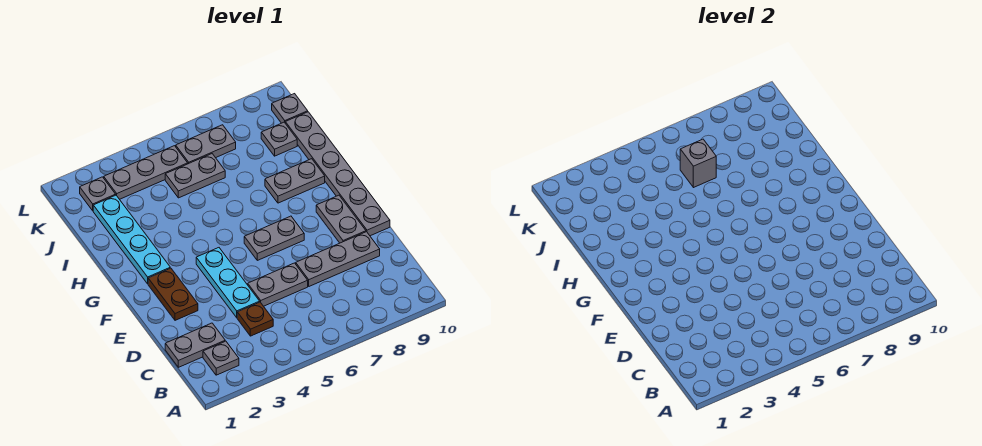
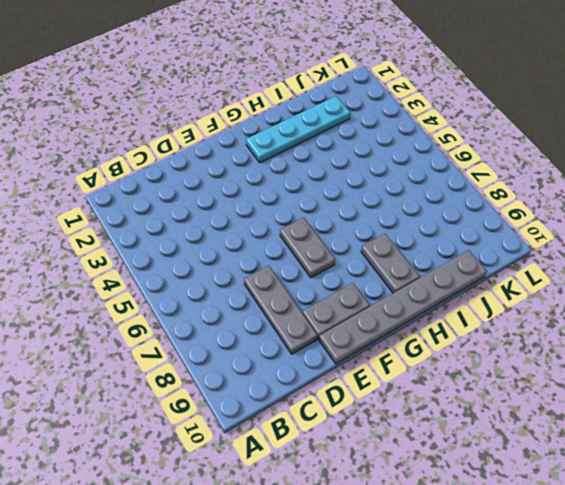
none -> grey 1x1 plate [203,341,239,375]
none -> grey 1x2 plate [165,323,225,367]
none -> brown 1x1 plate [237,302,273,336]

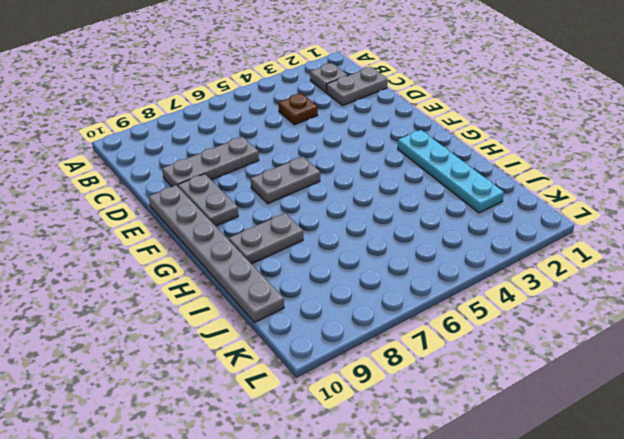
none -> cyan 1x3 plate [196,248,260,318]
none -> grey 1x2 plate [248,263,308,306]
none -> brown 1x2 plate [148,268,198,320]

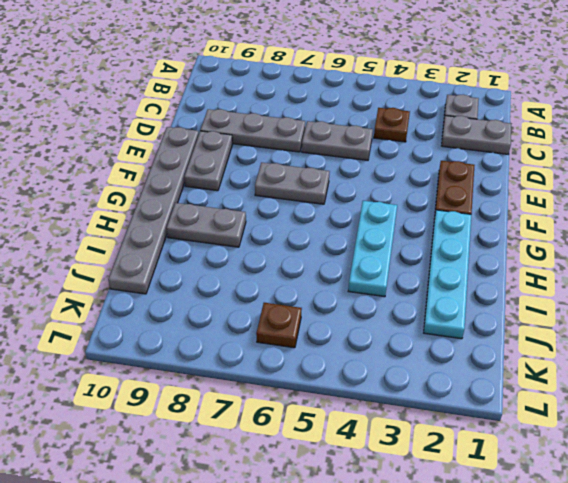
cyan 1x3 plate [348,201,397,297] -> cyan 1x3 plate moved to [196,248,260,318]
brown 1x1 plate [256,303,302,348] -> grey 1x2 plate [176,125,236,164]
none -> grey 1x2 plate [165,154,225,198]
none -> grey 1x1 plate [261,122,297,156]
none -> grey 1x1 plate [80,177,116,211]

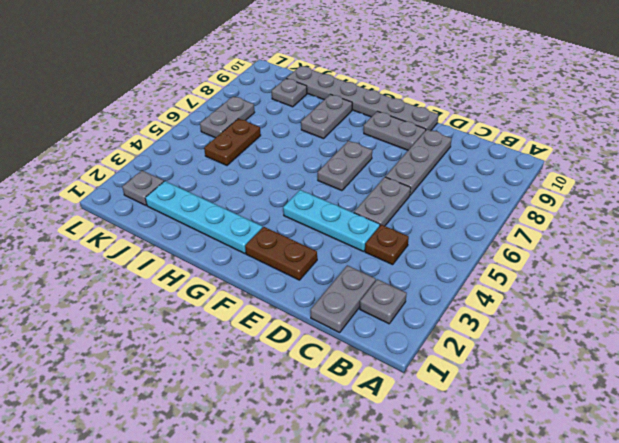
brown 1x2 plate [204,119,261,165] -> grey 1x2 plate [165,154,225,198]
none -> grey 1x3 plate [104,146,188,199]
none -> grey 1x1 plate [272,94,308,123]
none -> grey 1x1 brick [680,139,716,188]

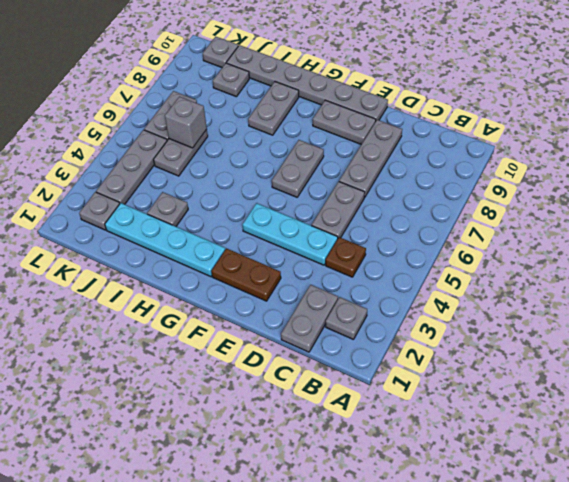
grey 1x1 plate [147,192,188,226] -> none

